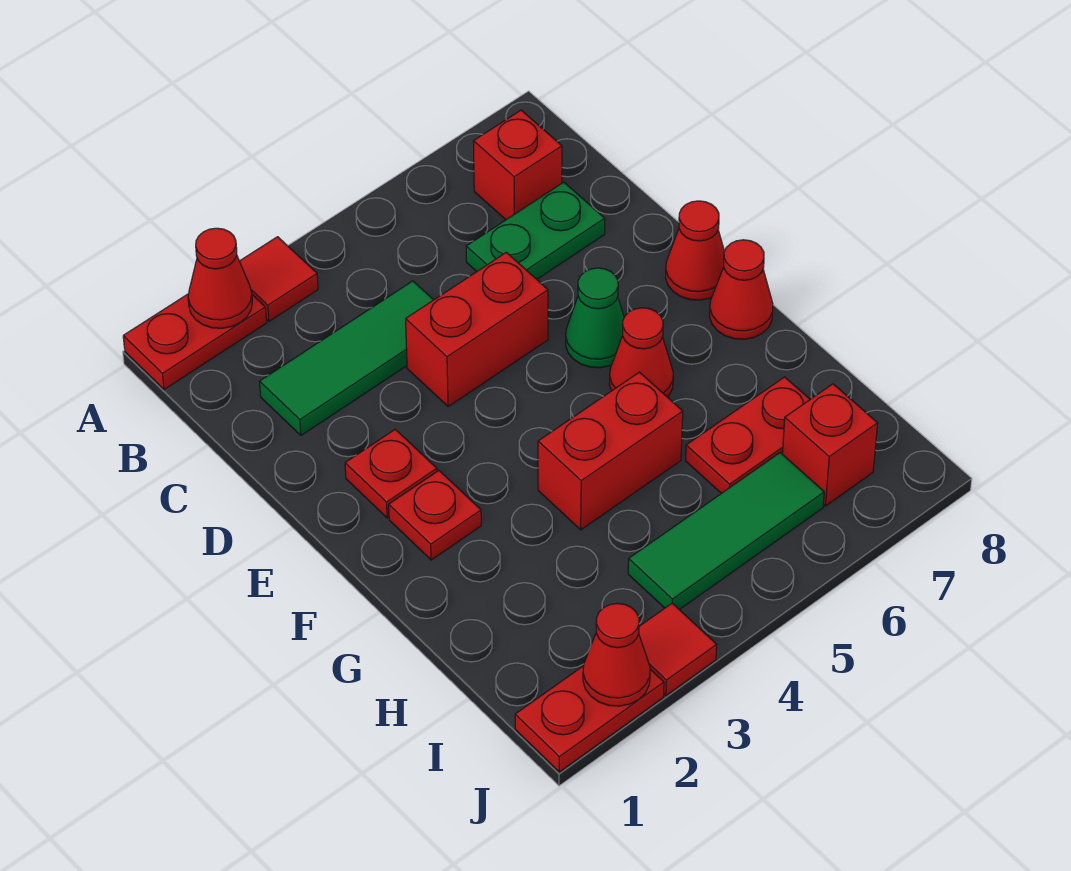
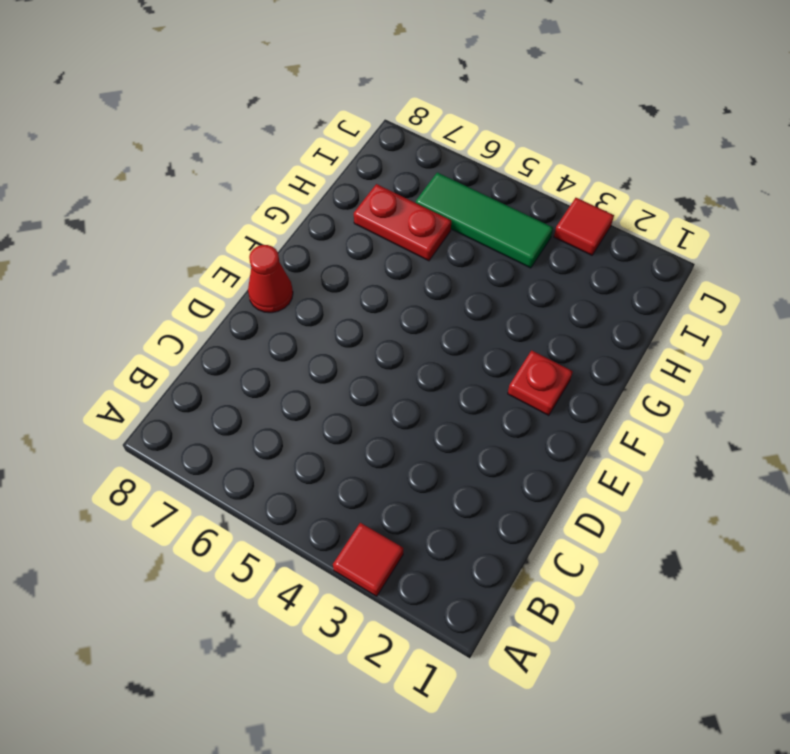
none -> red 1x2 plate [123,294,266,389]
none -> red 1x1 brick [473,110,562,220]
none -> green 1x3 tile [259,281,433,435]

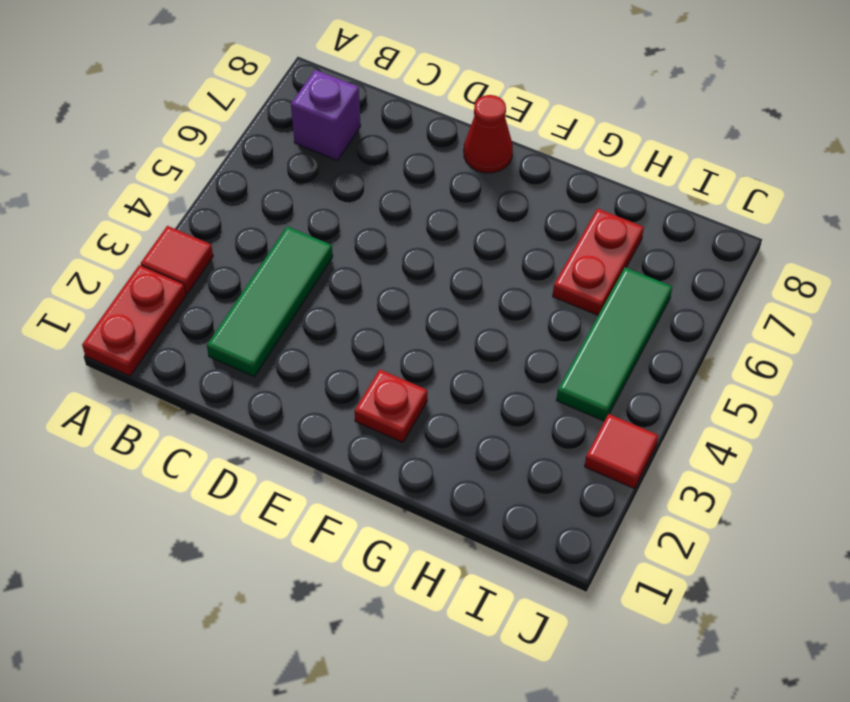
purple 1x1 brick [291,70,361,161] -> red 1x1 brick [473,110,562,220]
none -> green 1x2 plate [466,182,605,279]
none -> red 1x2 brick [406,252,548,407]
none -> red 1x1 plate [345,429,437,518]

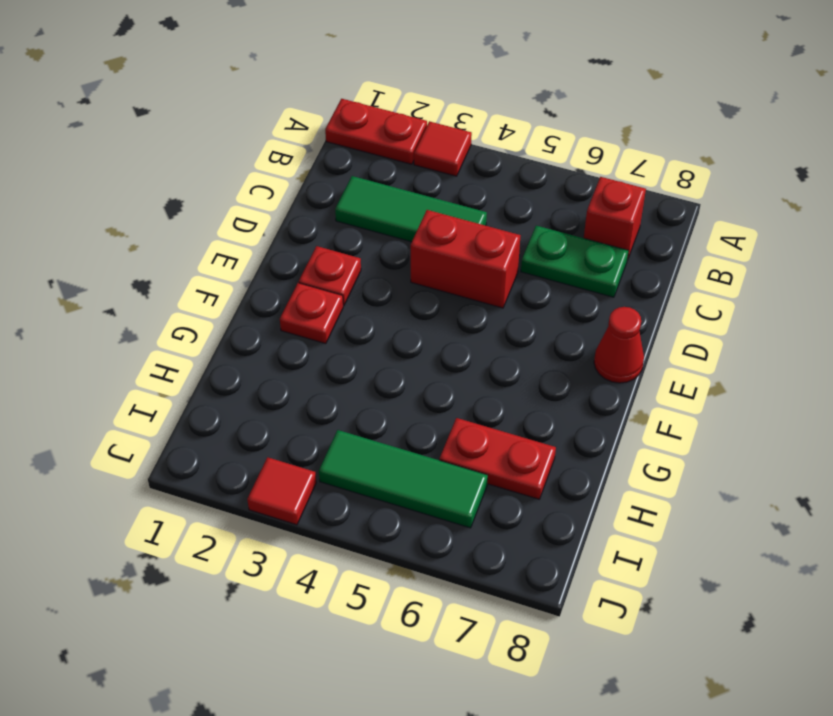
none -> green 1x1 cone [566,268,624,368]
none -> red 1x1 cone [609,308,673,397]
none -> red 1x1 cone [710,240,773,339]

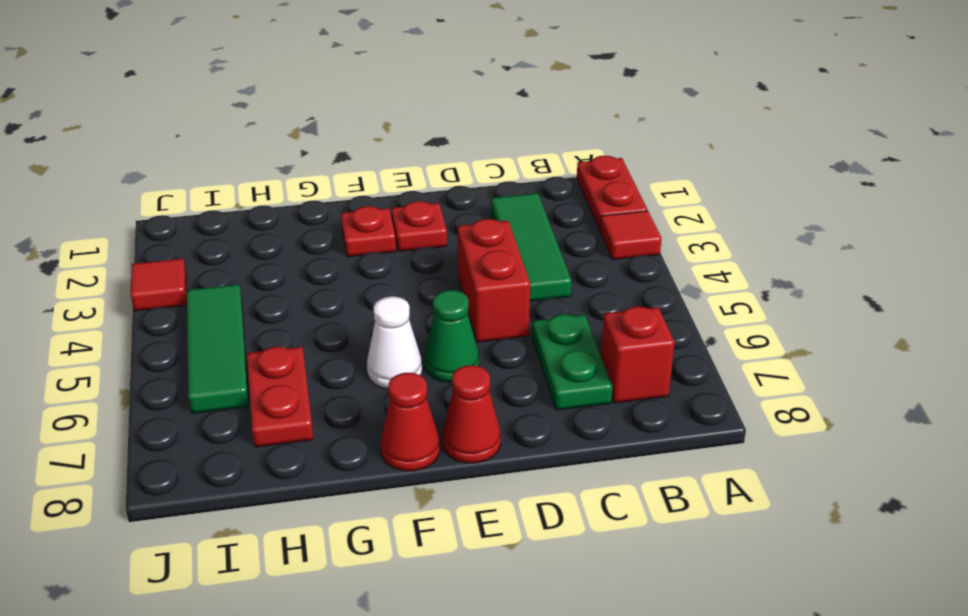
white 1x1 cone [367,296,422,389] -> red 1x1 cone [609,308,673,397]
none -> red 1x2 brick [538,372,683,530]
none -> red 1x1 brick [782,384,878,506]
none -> red 1x2 plate [515,666,664,772]

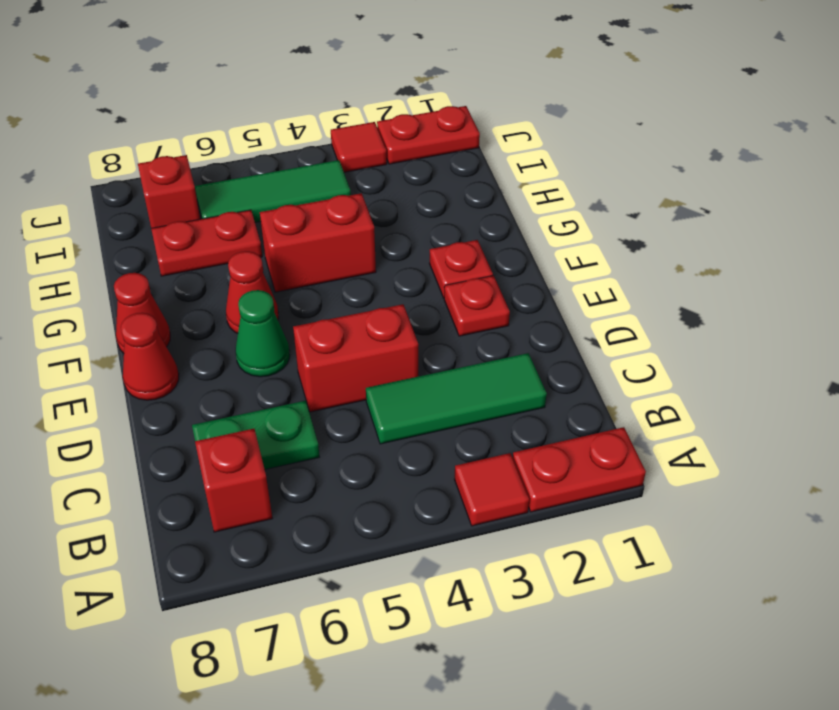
none -> red 1x1 cone [188,228,252,328]
none -> red 1x1 cone [583,603,650,706]

